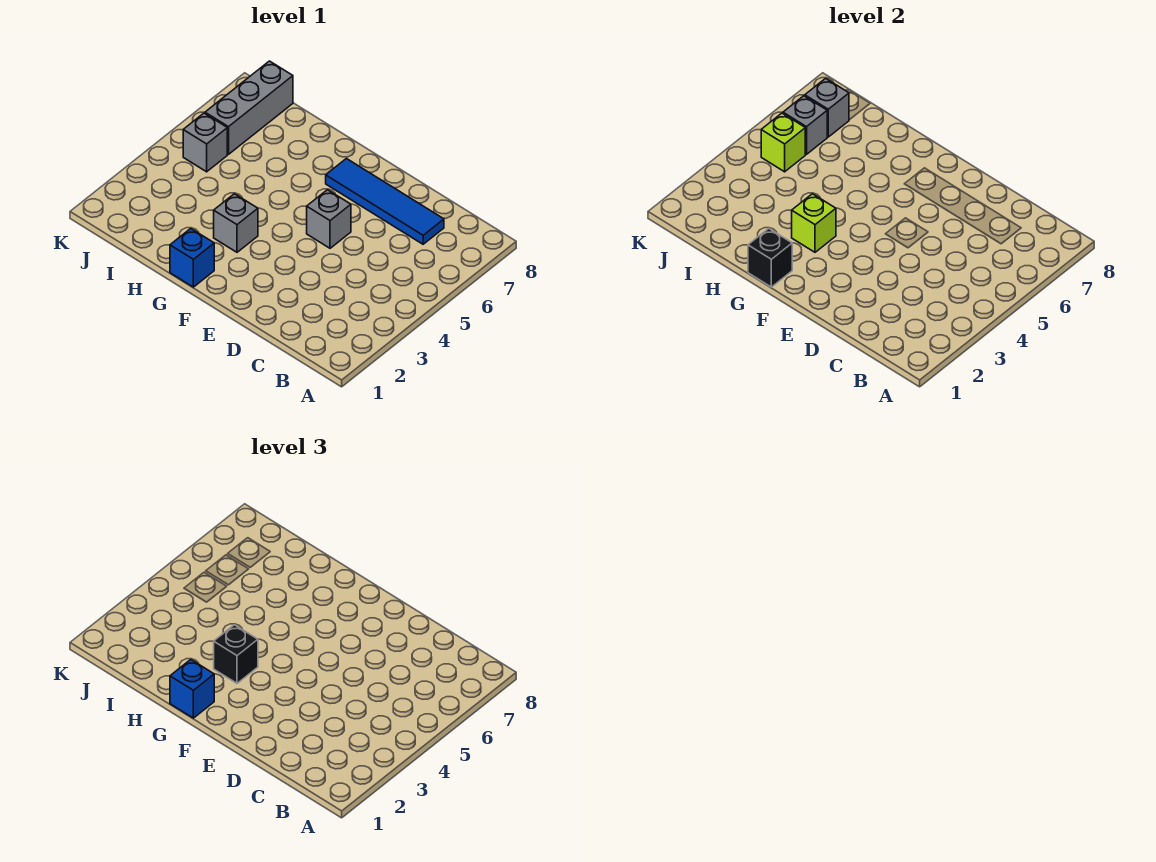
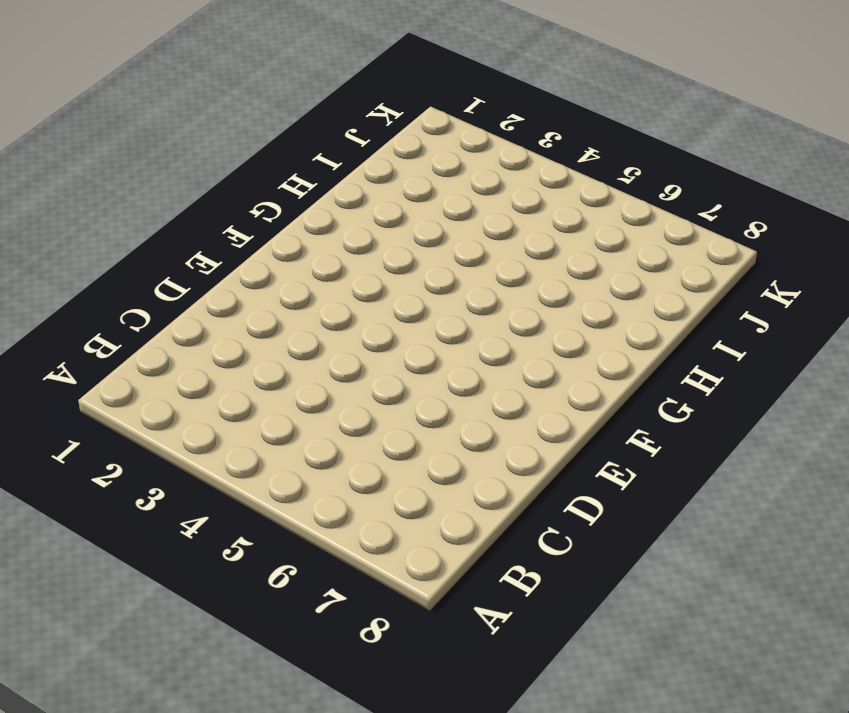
none -> blue 1x4 tile [326,159,444,244]
none -> grey 1x1 brick [307,190,351,248]
none -> blue 1x1 brick [170,229,214,287]

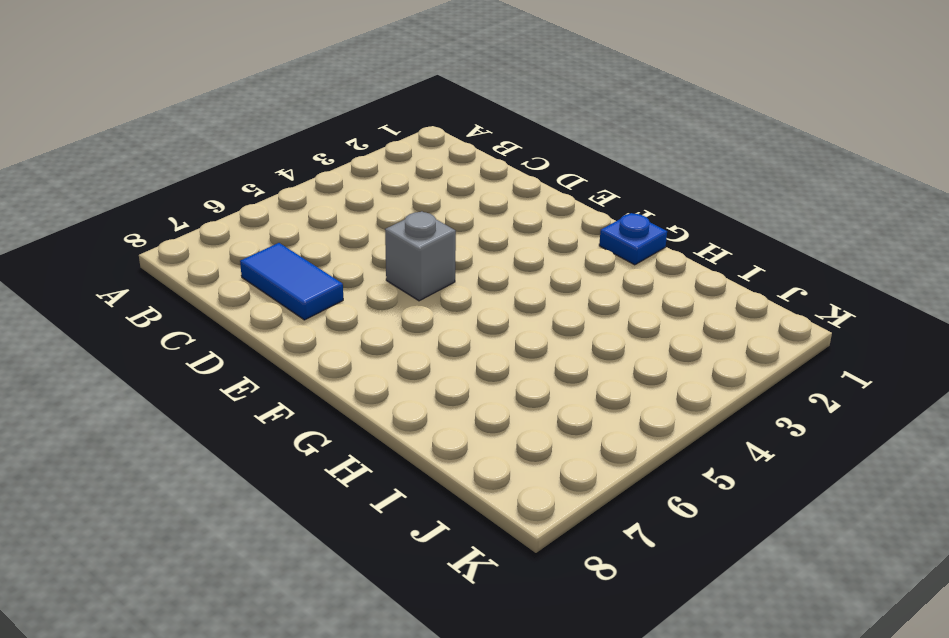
blue 1x2 tile [240,243,343,320] -> blue 1x4 tile [326,159,444,244]
blue 1x1 plate [599,213,667,265] -> blue 1x1 brick [170,229,214,287]
none -> grey 1x1 brick [214,194,258,252]
none -> grey 1x1 brick [183,113,227,172]
none -> grey 1x3 brick [205,61,293,154]

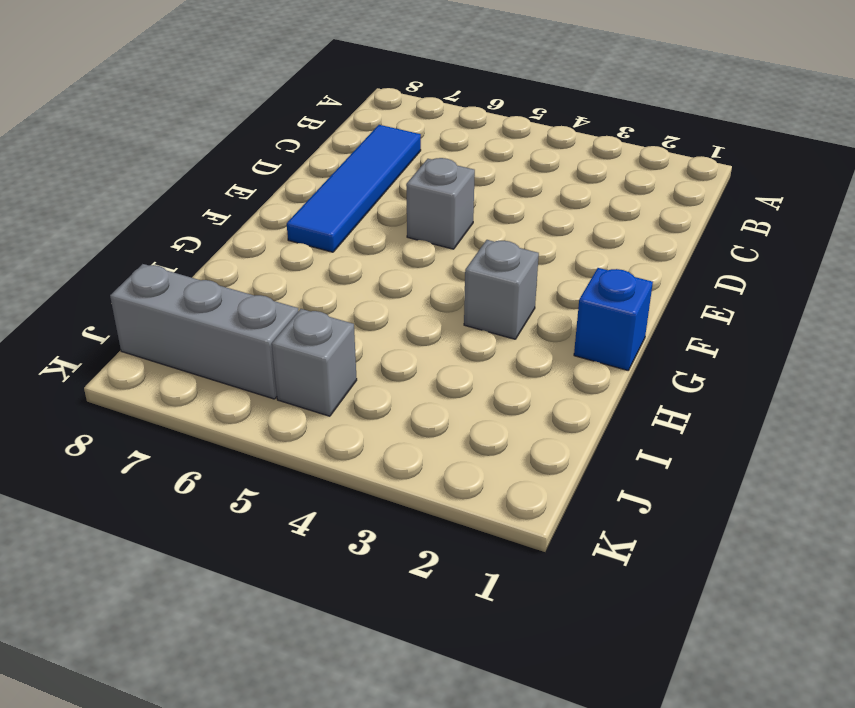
none -> black 1x1 brick [748,229,792,287]
none -> lime 1x1 brick [792,194,836,252]
none -> lime 1x1 brick [761,113,805,172]

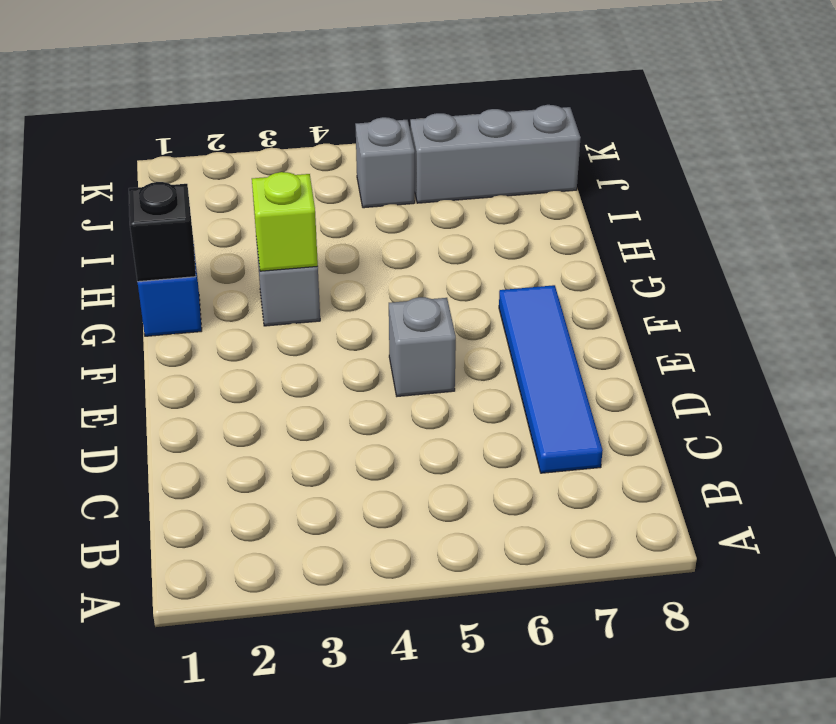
none -> lime 1x1 brick [761,113,805,172]
none -> grey 1x1 brick [783,96,827,154]
none -> grey 1x1 brick [805,78,849,137]

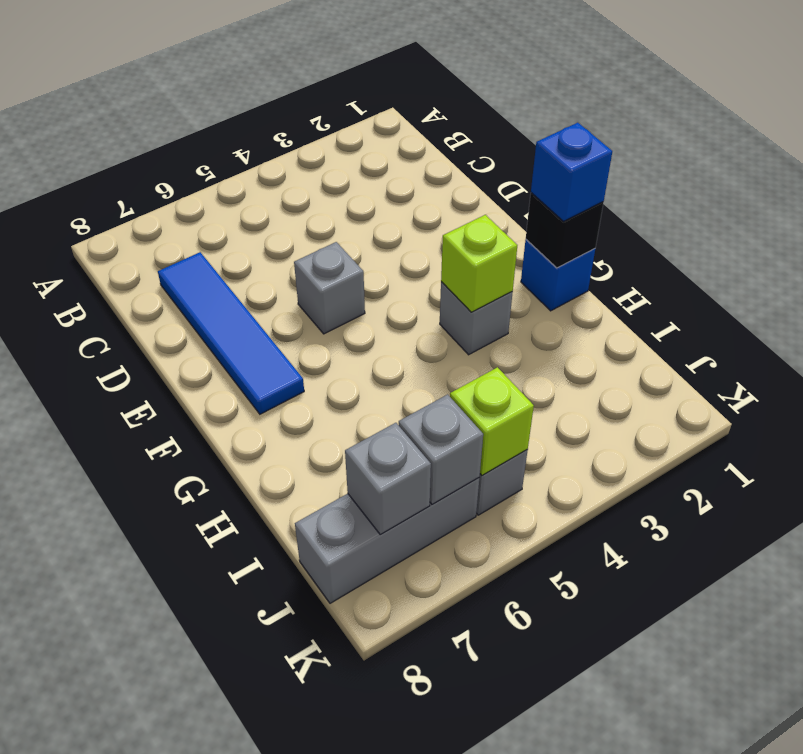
none -> black 1x1 brick [214,625,258,683]

